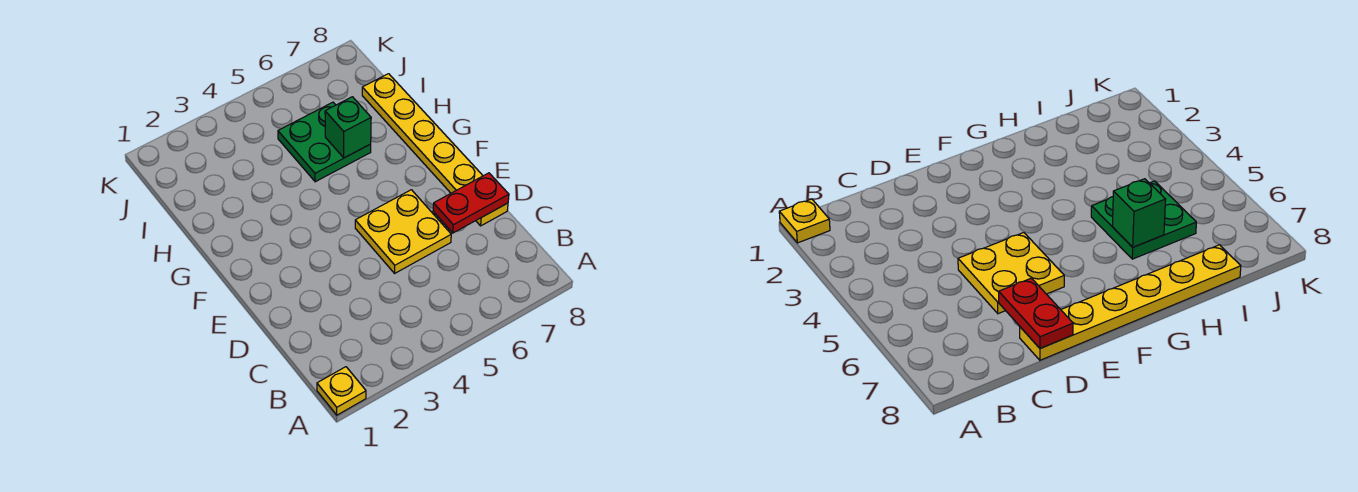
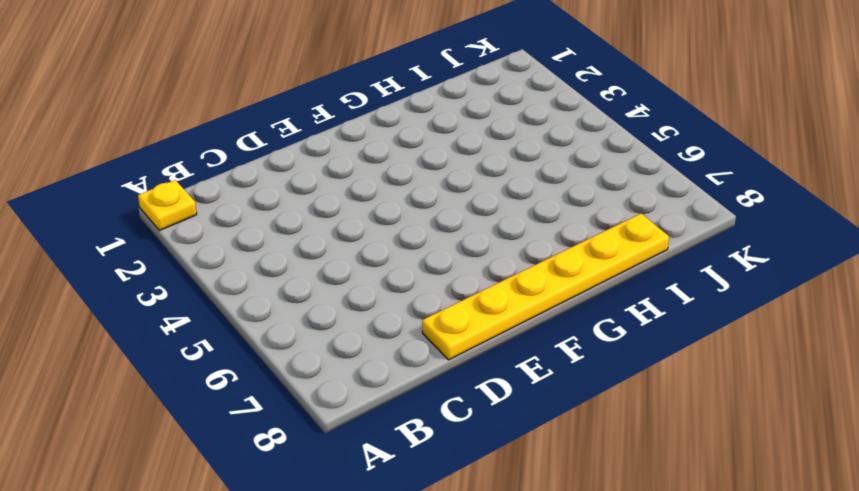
none -> yellow 2x2 plate [355,190,451,273]
none -> green 2x2 plate [278,102,371,182]

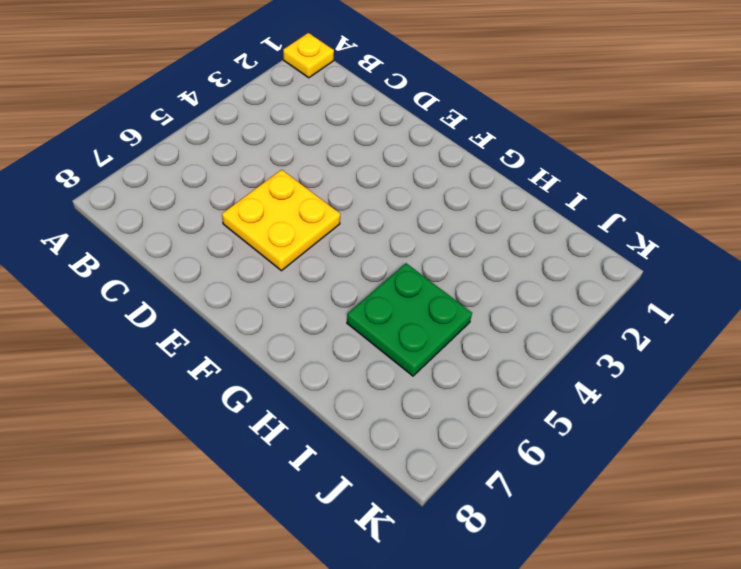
none -> yellow 1x6 plate [362,74,508,226]
none -> red 1x2 plate [433,173,509,233]

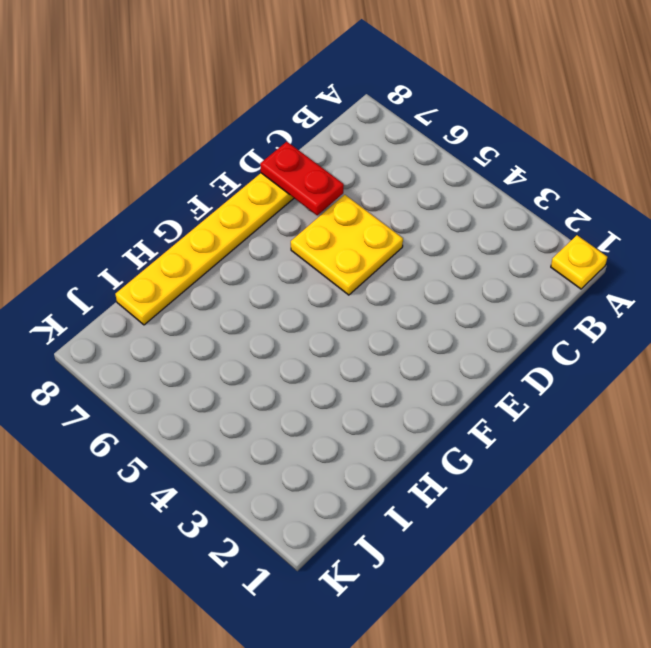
none -> green 2x2 plate [278,102,371,182]
none -> green 1x1 brick [325,97,371,158]

